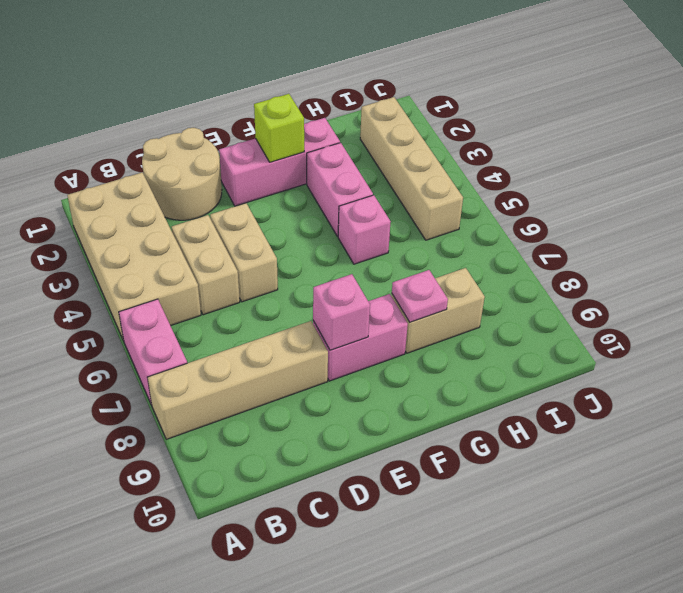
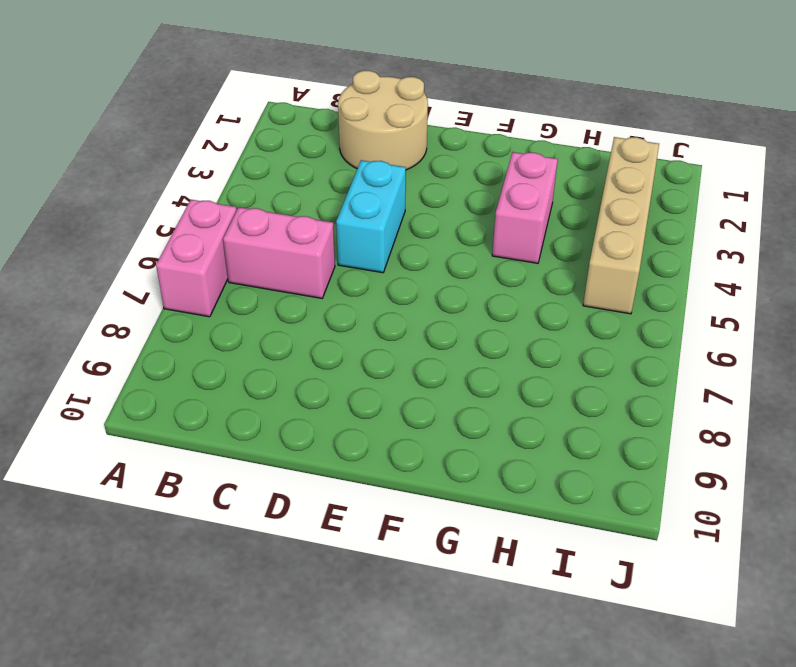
pink 1x2 brick [223,207,335,298] -> pink 1x2 brick moved to [313,294,408,381]
cyan 1x2 brick [336,160,406,273] -> tan 1x2 brick [210,203,278,302]
none -> tan 2x4 brick [67,173,201,341]
none -> tan 1x4 brick [147,321,328,439]
none -> tan 1x2 brick [172,215,240,315]

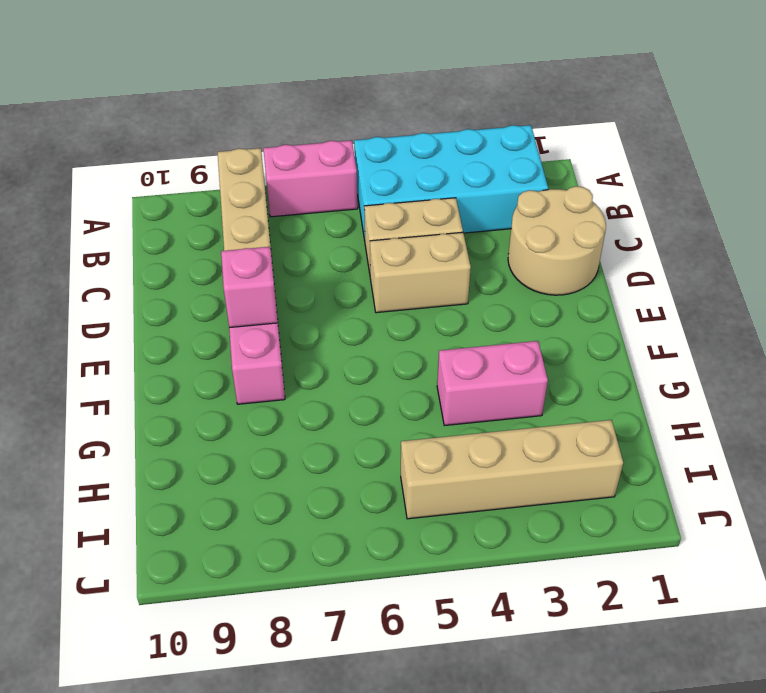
cyan 2x4 brick [354,125,548,240] -> tan 2x4 brick [67,173,201,341]
none -> pink 1x3 brick [219,118,340,206]
none -> pink 1x1 brick [338,195,391,264]
none -> tan 1x2 brick [391,268,485,353]

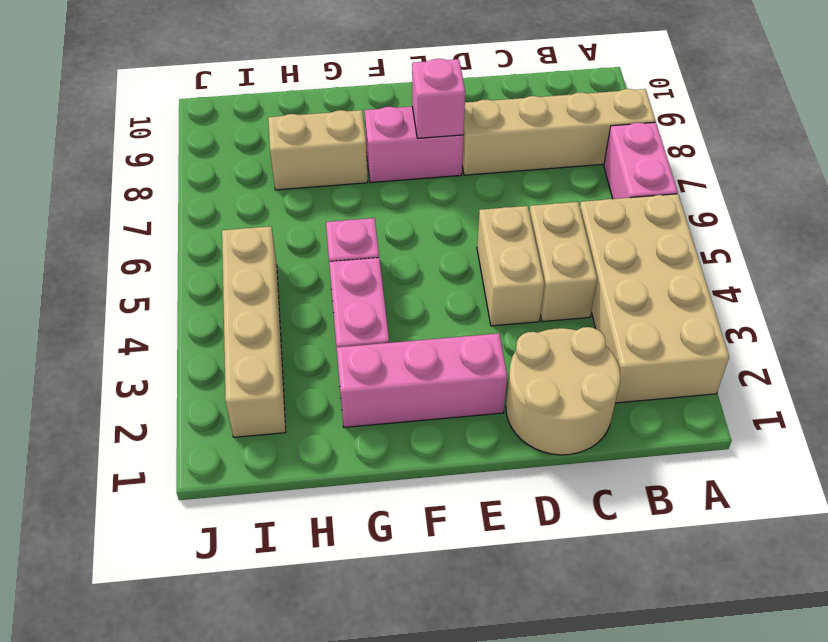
none -> lime 1x1 brick [254,94,304,162]
none -> pink 1x1 plate [392,270,448,322]

